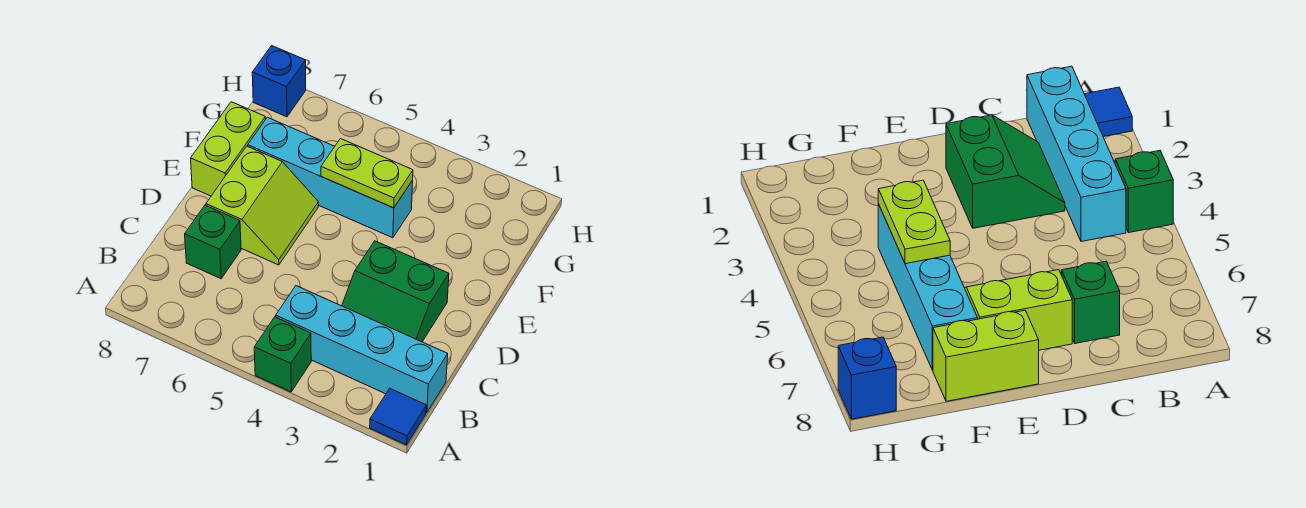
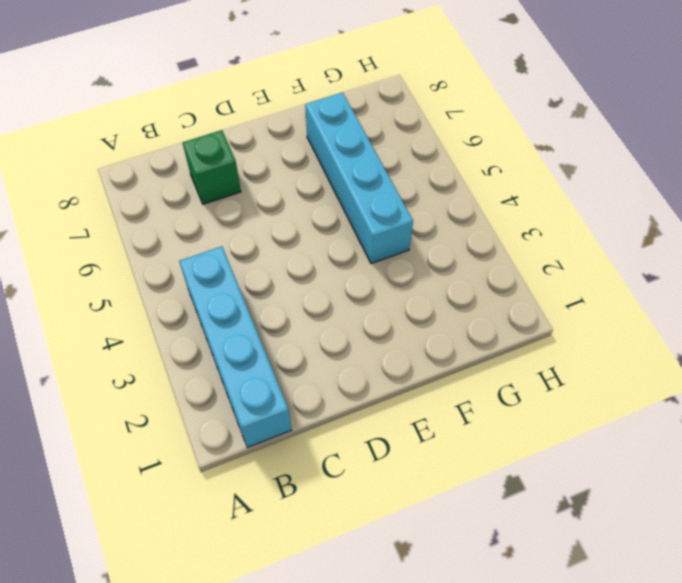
none -> blue 1x1 tile [370,389,426,445]
none -> green 1x1 brick [254,317,311,392]

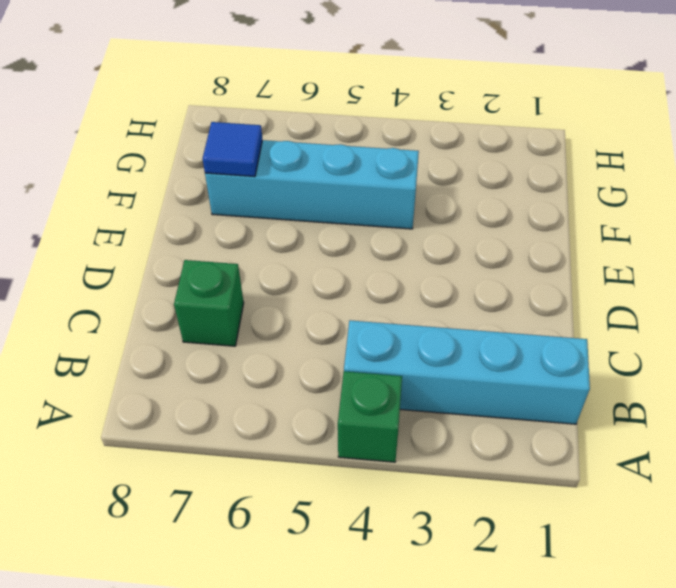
blue 1x1 tile [203,122,262,177] -> blue 1x1 tile moved to [370,389,426,445]
none -> green 2x2 slope [342,241,449,342]
none -> lime 2x2 slope [206,146,318,265]

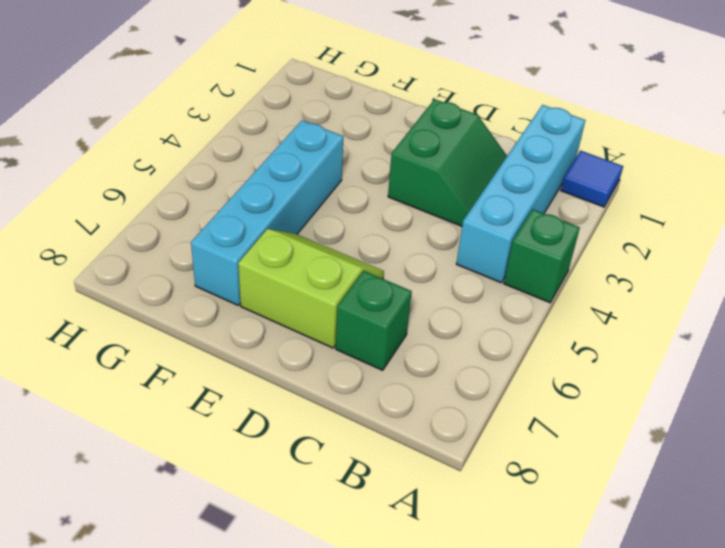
none -> lime 1x2 brick [191,102,266,196]
none -> blue 1x1 brick [252,46,306,117]

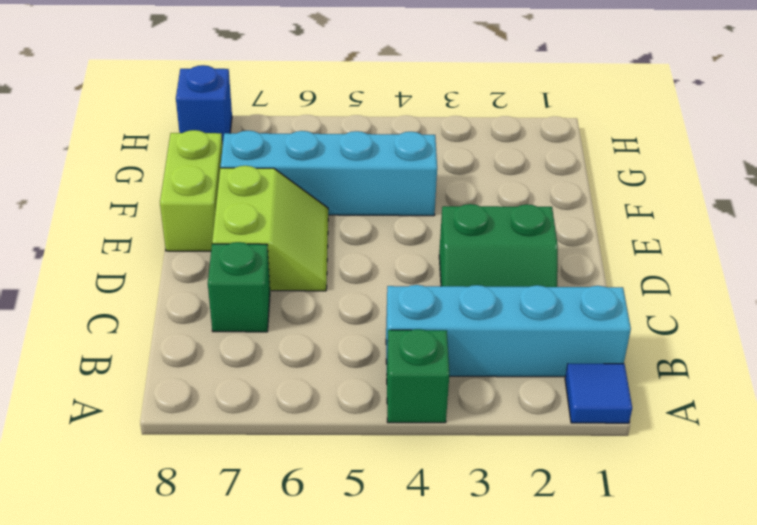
none -> lime 1x2 plate [321,139,413,208]

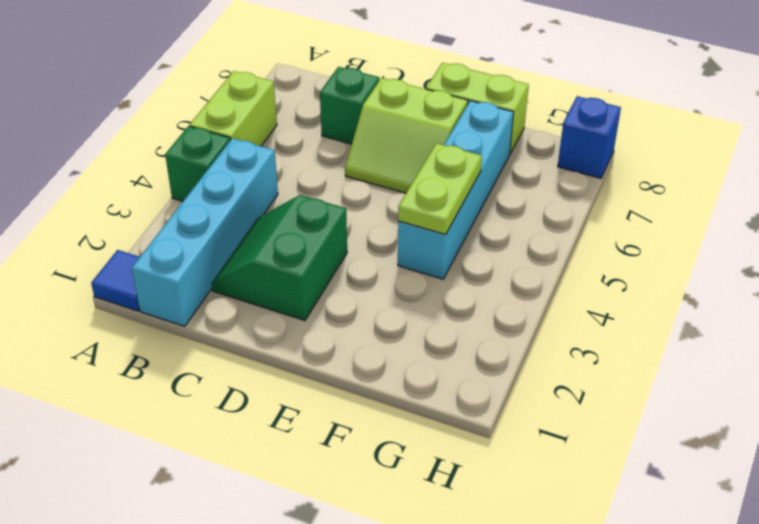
lime 1x2 brick [190,71,277,146] -> none

